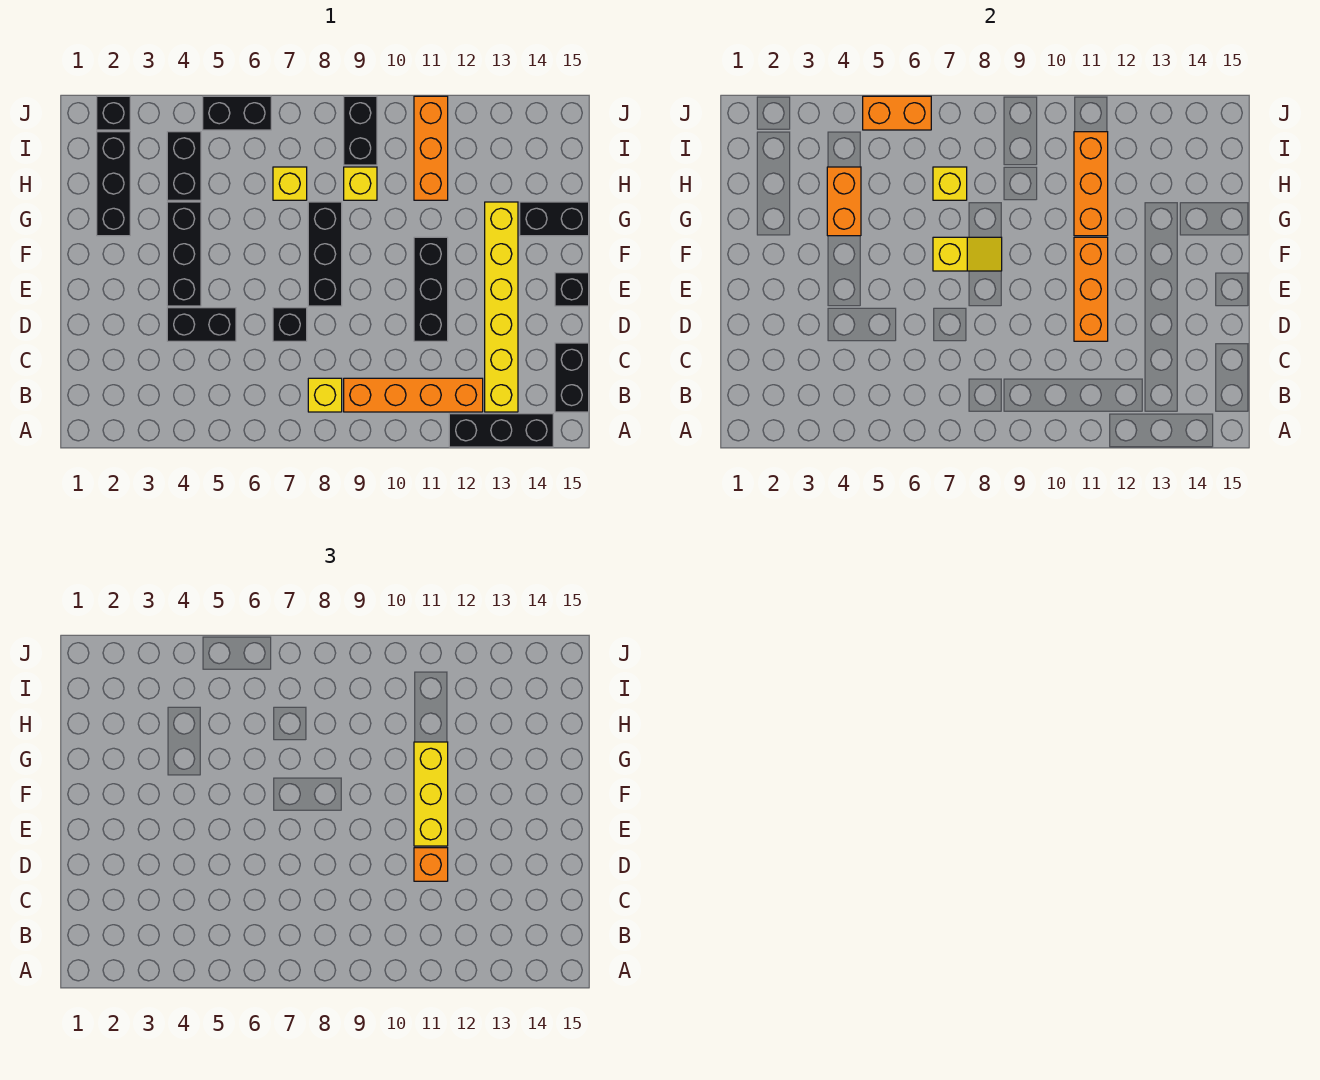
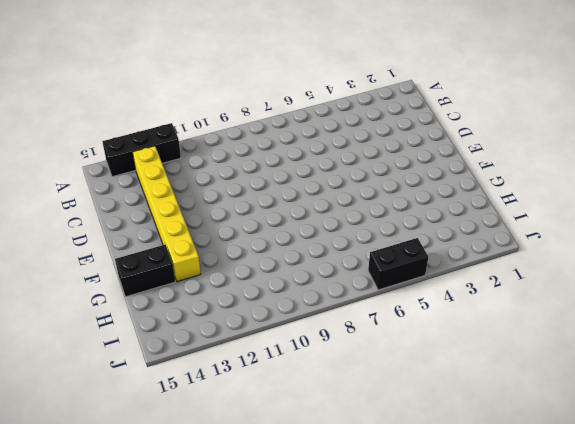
none -> yellow 1x1 brick [308,378,342,412]
none -> orange 1x4 brick [344,378,483,412]
none -> black 1x2 brick [555,343,589,412]

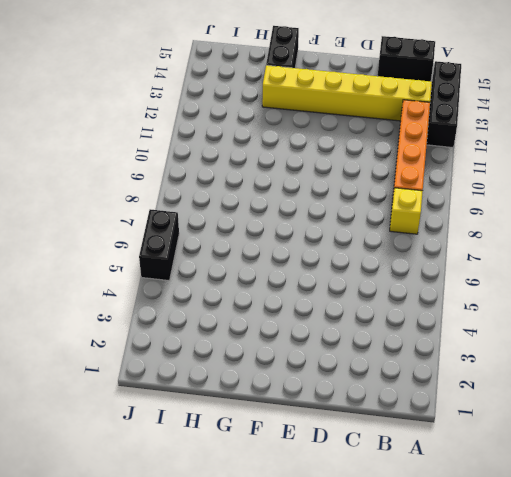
none -> black 1x2 brick [167,308,236,341]
none -> black 1x1 brick [273,308,307,341]
none -> black 1x3 brick [414,237,448,341]

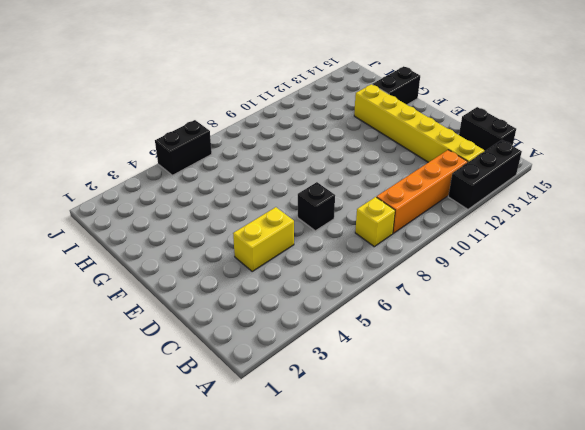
yellow 1x2 brick [233,207,294,271] -> black 1x2 brick [167,308,236,341]
none -> black 1x3 brick [414,237,448,341]
none -> black 1x3 brick [167,202,201,306]
none -> black 1x3 brick [308,202,342,306]

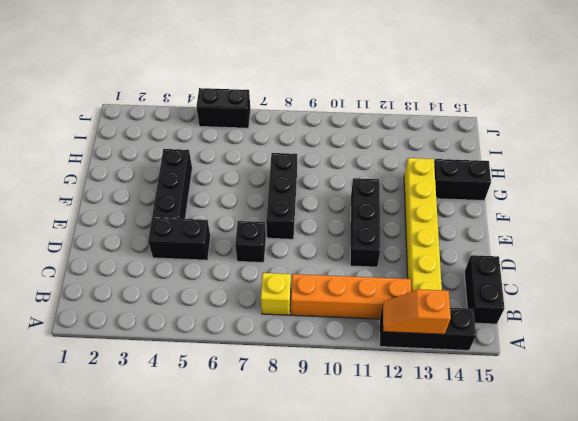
orange 1x2 slope [383,289,451,334] -> none
none -> black 1x1 brick [555,273,589,306]
none -> black 1x3 brick [97,132,130,236]
none -> black 1x2 brick [167,132,201,200]

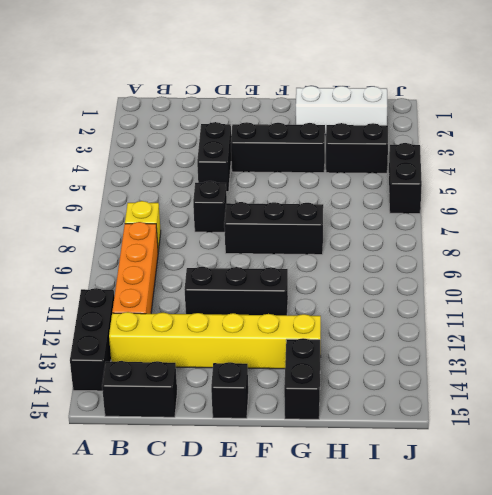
white 1x3 brick [296,86,387,135] -> black 1x3 brick [97,132,130,236]
none -> yellow 1x1 brick [273,167,307,200]
none -> yellow 1x1 brick [344,167,377,200]
none -> orange 1x3 brick [414,96,448,200]

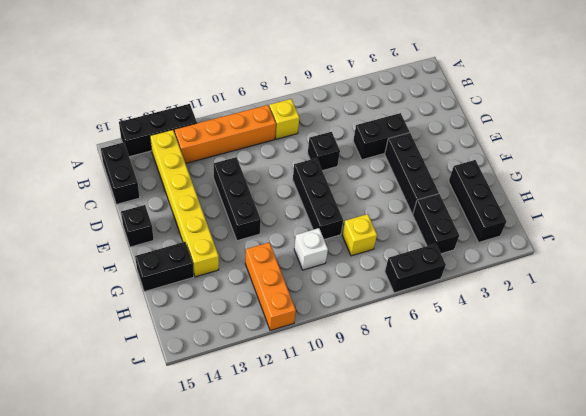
white 1x1 brick [294,228,328,270] -> yellow 1x1 brick [344,167,377,200]
none -> black 1x2 brick [344,96,377,165]
none -> black 1x1 brick [97,96,130,130]
none -> orange 1x3 brick [1074,237,1108,341]

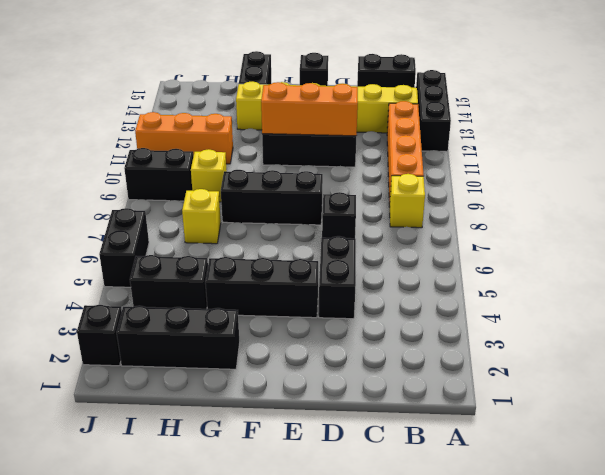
none -> yellow 1x2 slope [933,237,1002,271]
none -> orange 1x2 brick [827,167,861,236]
none -> orange 1x3 brick [1074,132,1108,236]

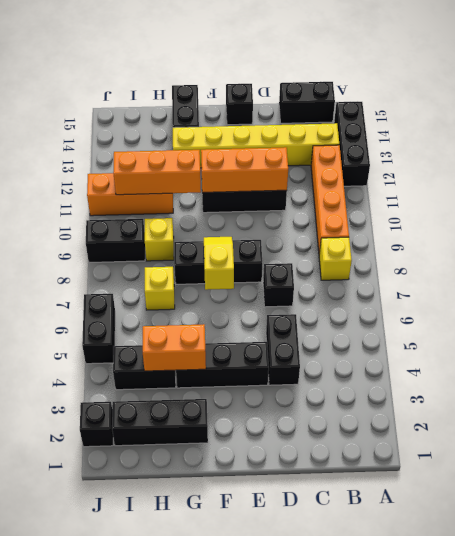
none -> yellow 1x1 brick [933,167,967,200]
none -> orange 1x2 brick [863,96,931,130]
none -> orange 1x1 brick [414,848,448,881]

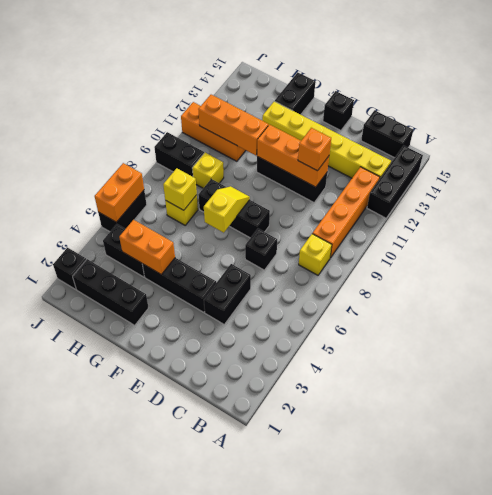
none -> yellow 1x3 brick [414,742,448,846]

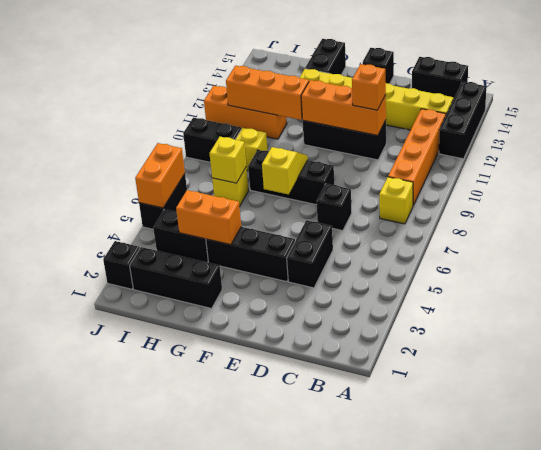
none -> yellow 1x3 brick [414,742,448,846]

